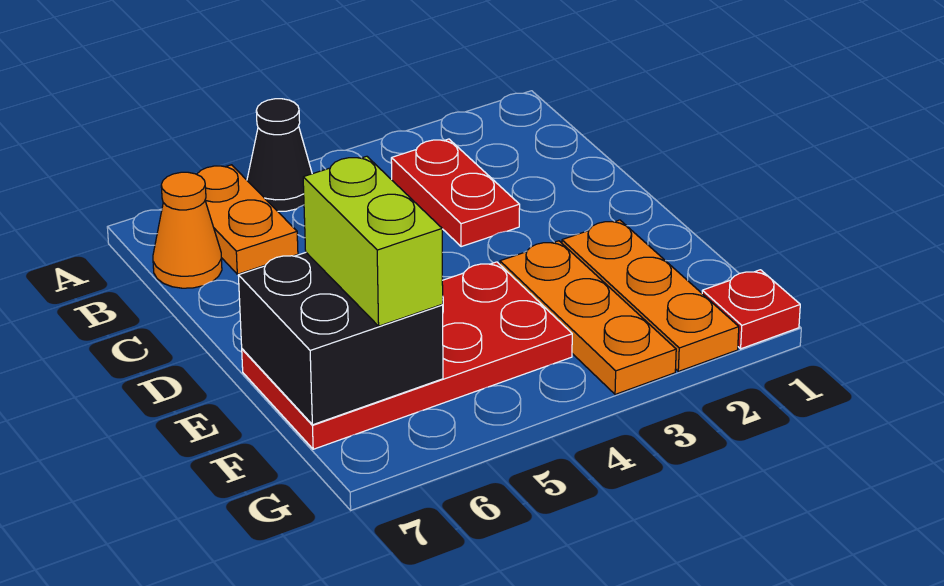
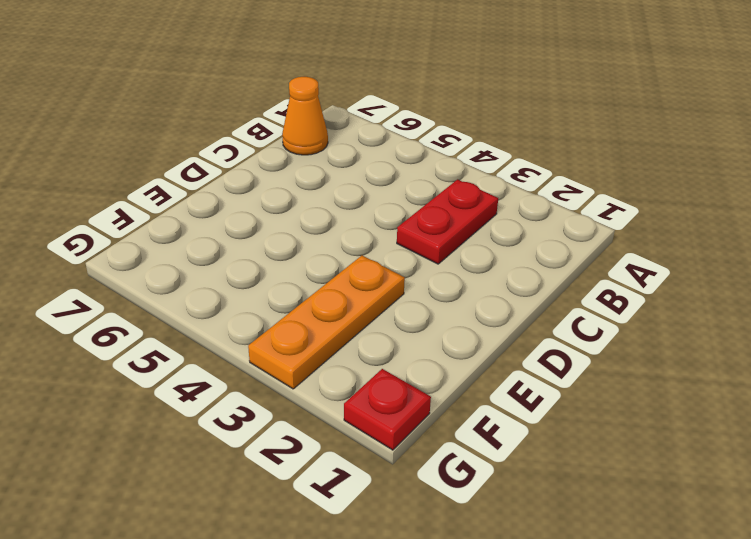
none -> black 1x1 cone [247,99,312,211]
none -> orange 1x2 plate [197,165,298,274]

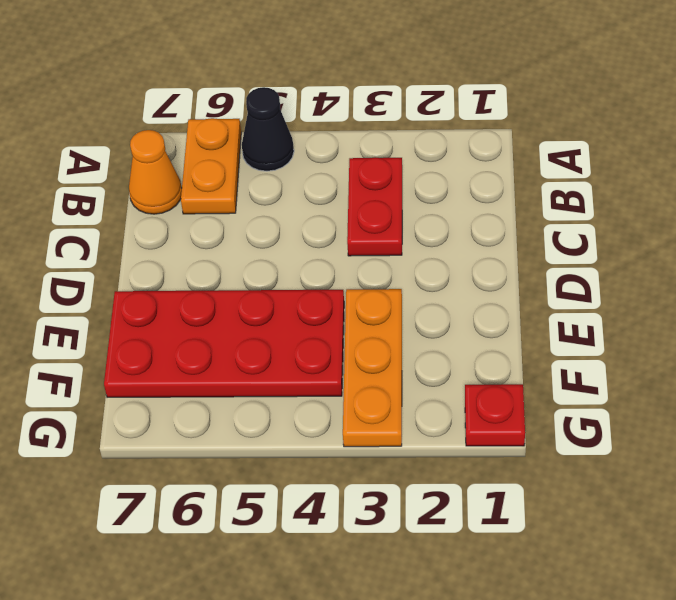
none -> orange 1x3 plate [562,220,739,371]
none -> black 2x2 brick [238,253,443,425]

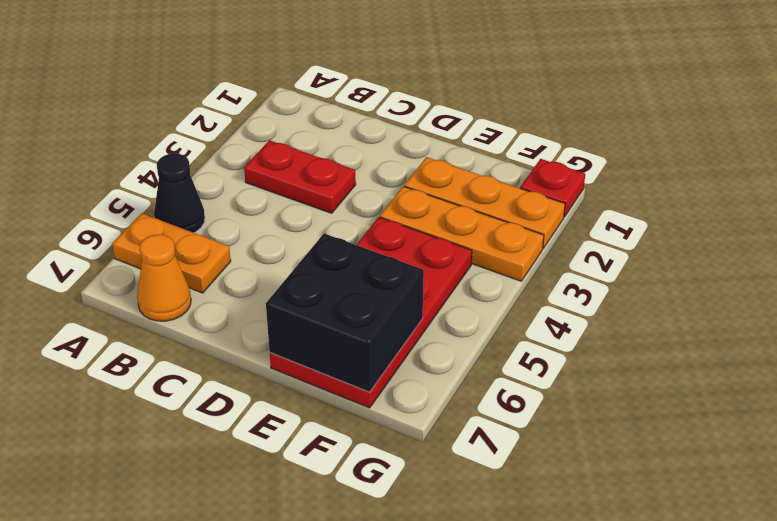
none -> lime 1x2 brick [303,156,443,326]

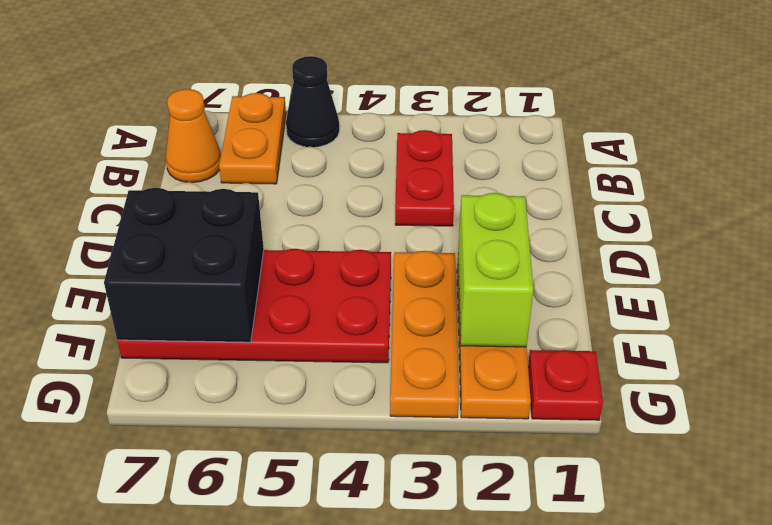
lime 1x2 brick [458,193,534,347] -> lime 1x2 brick moved to [303,156,443,326]

